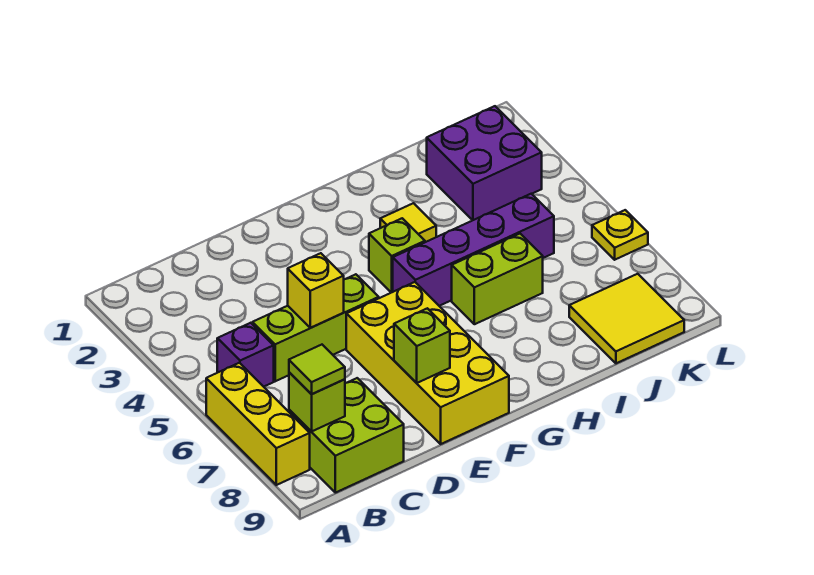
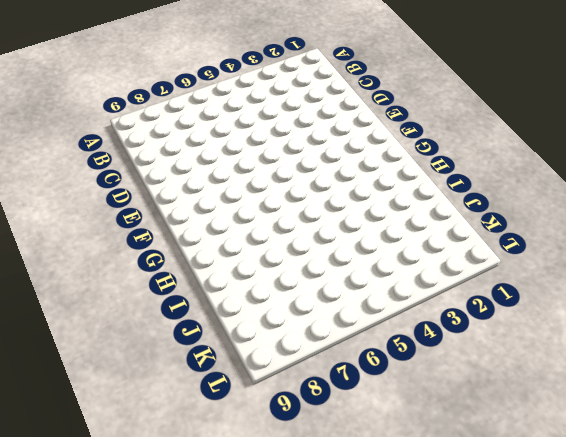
none -> yellow 1x3 brick [206,363,310,485]
none -> purple 1x1 brick [217,323,274,387]
none -> lime 2x2 brick [289,378,404,493]

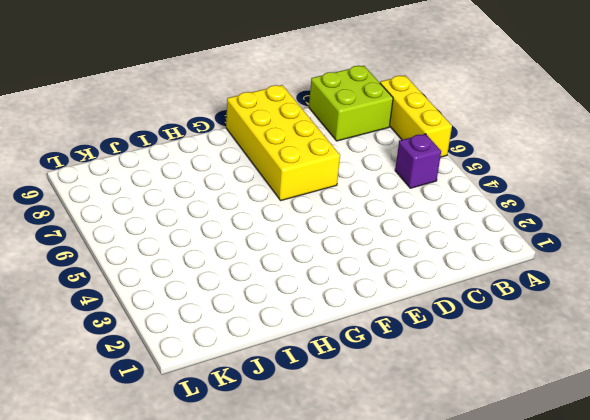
none -> lime 1x3 brick [253,274,379,381]
none -> lime 1x1 brick [369,218,425,293]
none -> purple 1x4 brick [393,194,554,306]

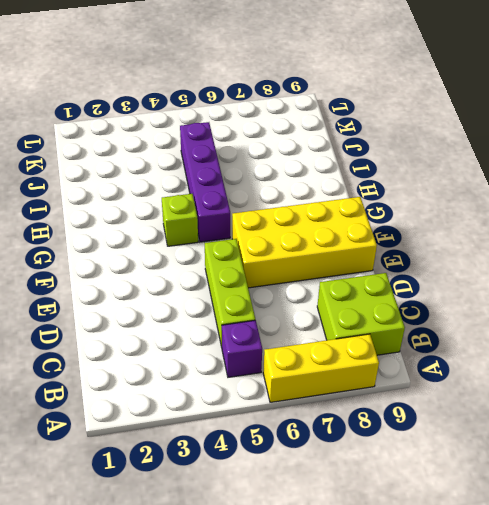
none -> yellow 1x1 tile [380,203,436,242]
none -> lime 1x2 brick [452,234,543,324]
none -> purple 2x2 brick [427,106,542,220]

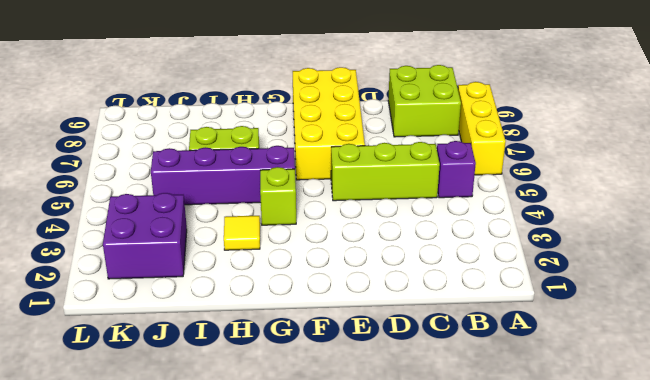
none -> yellow 2x2 tile [569,274,684,363]
none -> yellow 1x1 plate [592,210,648,260]
none -> lime 1x1 brick [289,372,345,432]

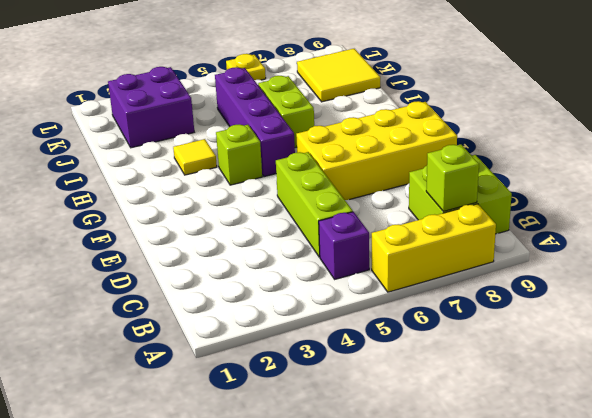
none -> yellow 1x1 brick [288,253,344,328]
none -> lime 1x1 brick [394,308,450,383]
none -> lime 1x1 tile [289,345,345,394]

